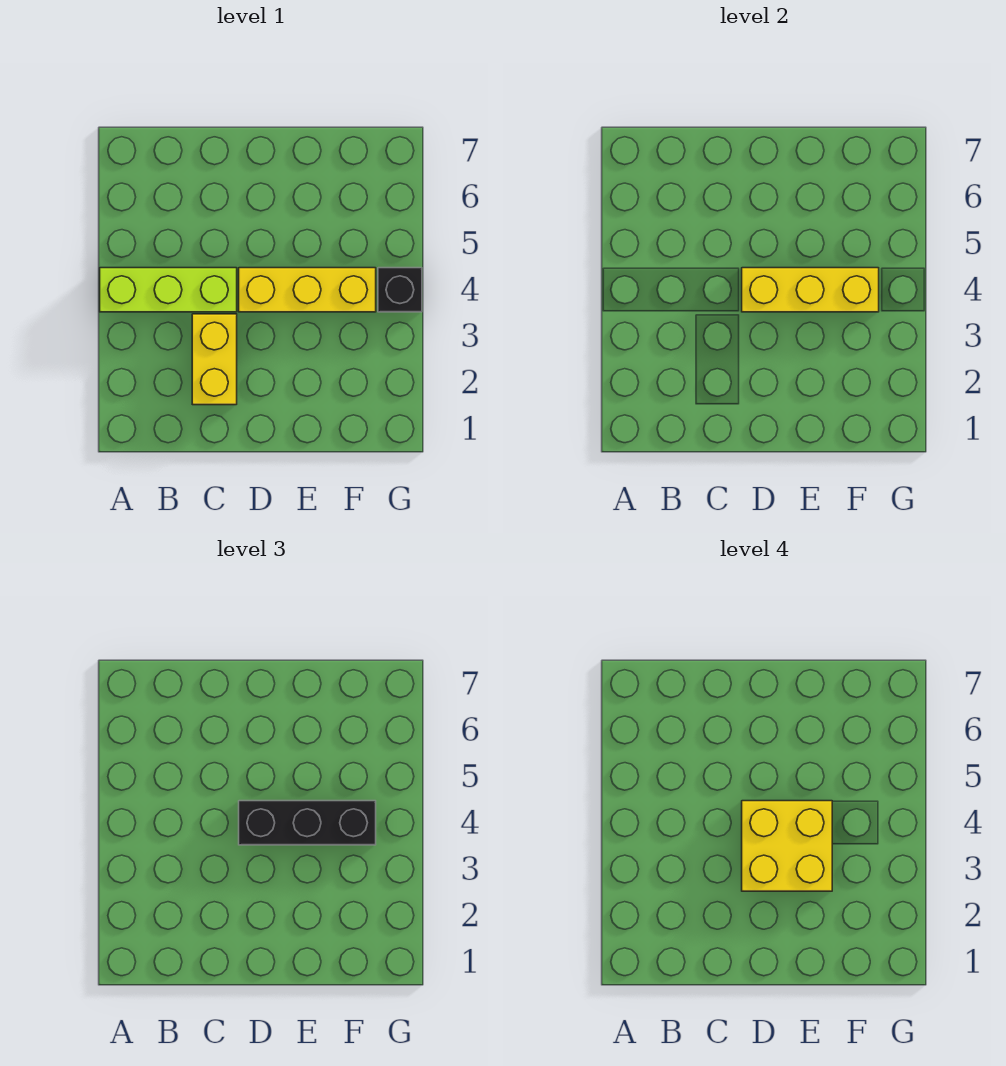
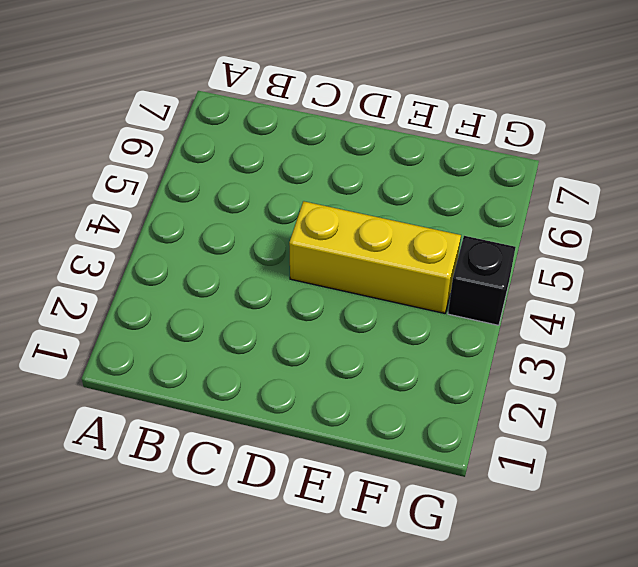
none -> lime 1x3 brick [100,268,237,312]
none -> yellow 1x2 brick [192,314,237,405]

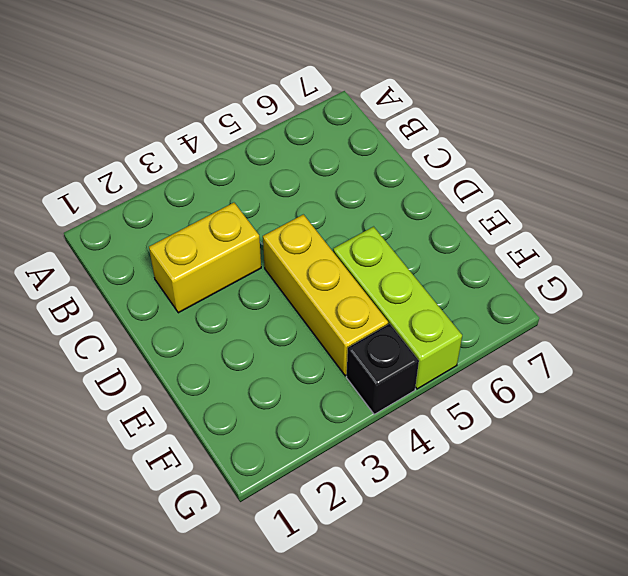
lime 1x3 brick [333,227,462,389] -> lime 1x3 brick moved to [100,268,237,312]
none -> yellow 1x3 brick [742,268,879,312]
none -> black 1x3 brick [239,801,376,845]

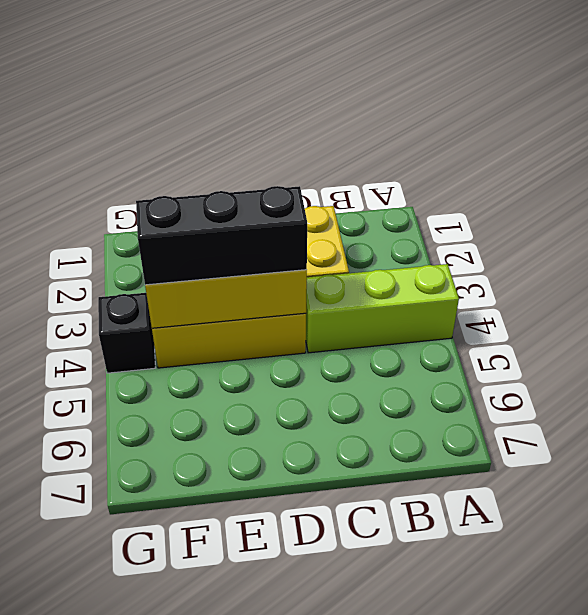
none -> yellow 2x2 brick [742,801,832,891]

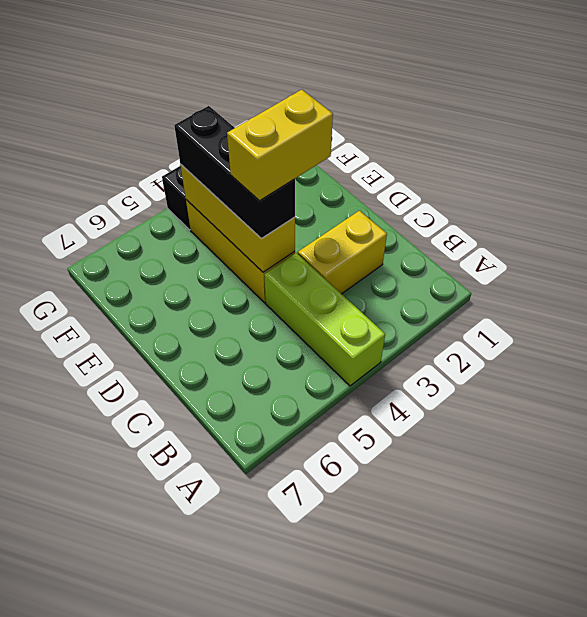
yellow 1x2 brick [227,90,333,201] -> yellow 2x2 brick [742,801,832,891]

